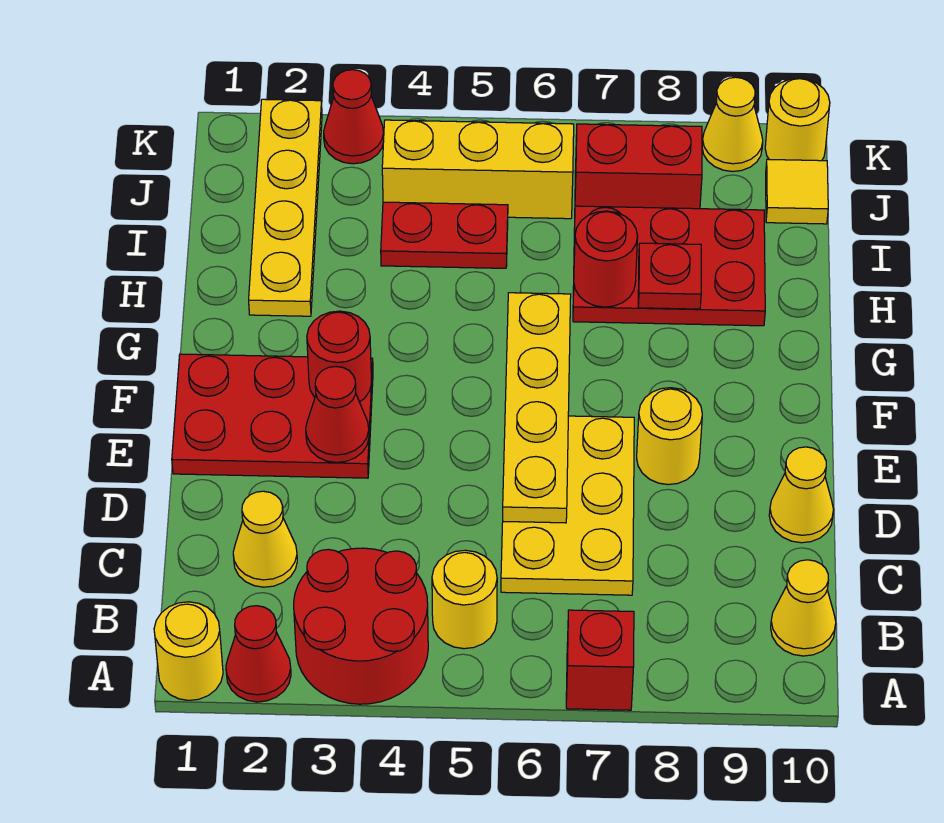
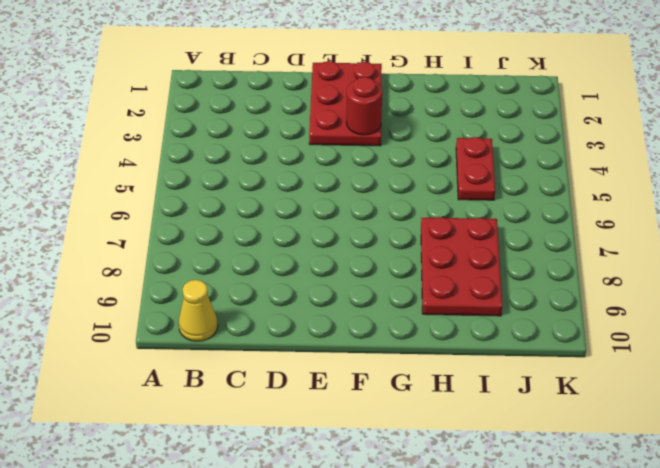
none -> yellow 1x1 round brick [154,602,223,700]
none -> red 1x1 cone [226,606,291,702]
none -> red 2x2 round brick [294,548,428,704]

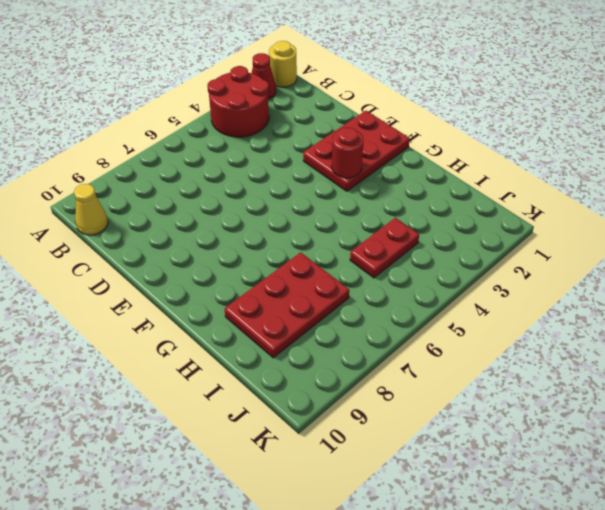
none -> red 1x1 brick [566,610,634,710]
none -> yellow 1x1 round brick [432,550,497,649]
none -> yellow 1x1 cone [233,491,297,587]

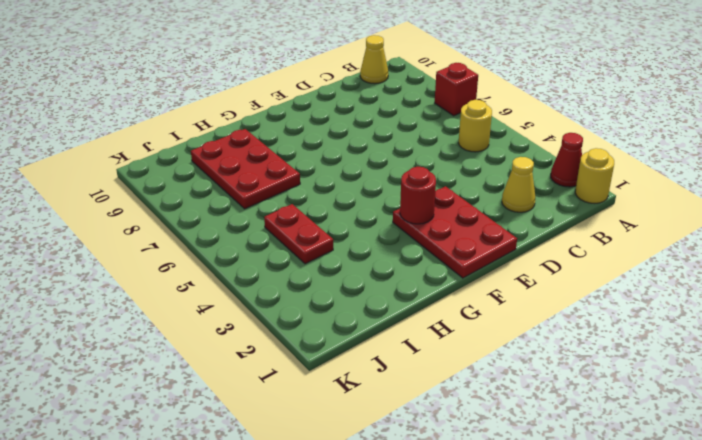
none -> red 2x2 round brick [294,548,428,704]
none -> yellow 2x3 plate [501,416,634,595]
none -> yellow 1x1 cone [769,447,834,543]

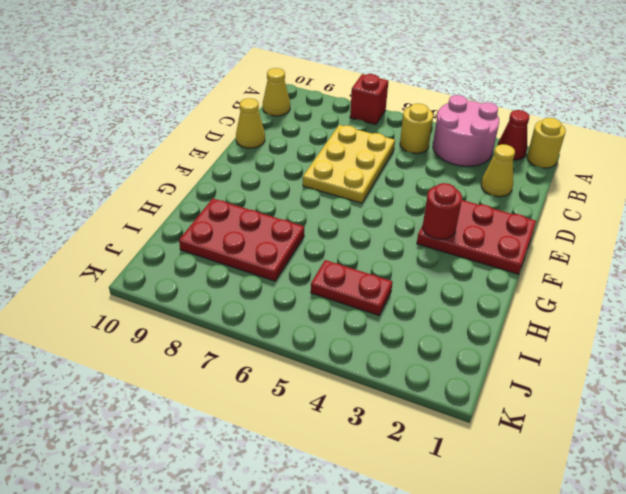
pink 2x2 round brick [433,95,499,166] -> red 2x2 round brick [294,548,428,704]
none -> yellow 1x1 round brick [637,388,702,485]
none -> yellow 1x4 plate [249,99,322,316]
none -> yellow 1x3 brick [382,120,574,219]

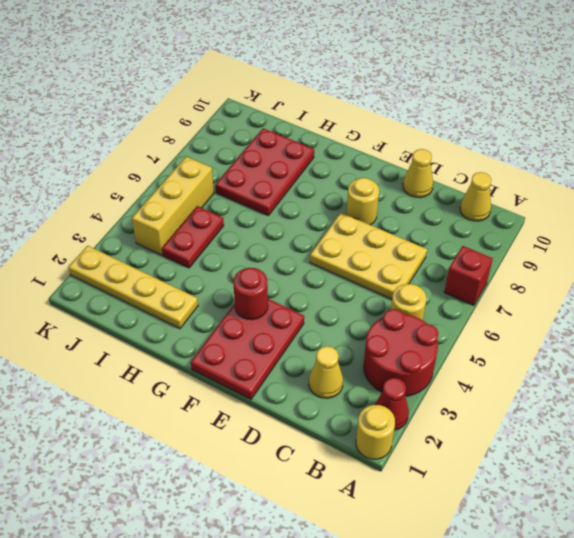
none -> red 1x2 brick [575,124,702,209]
none -> yellow 1x1 tile [766,159,828,224]
none -> red 1x1 cone [324,70,384,164]

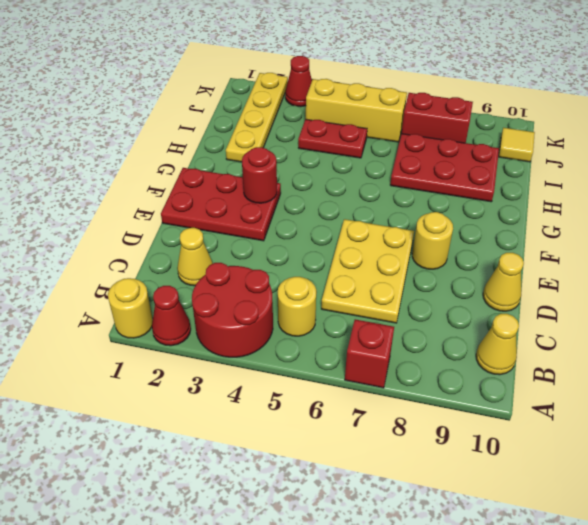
none -> yellow 1x1 cone [702,77,763,171]
none -> yellow 1x1 round brick [765,78,830,161]
none -> yellow 1x4 plate [503,293,571,523]

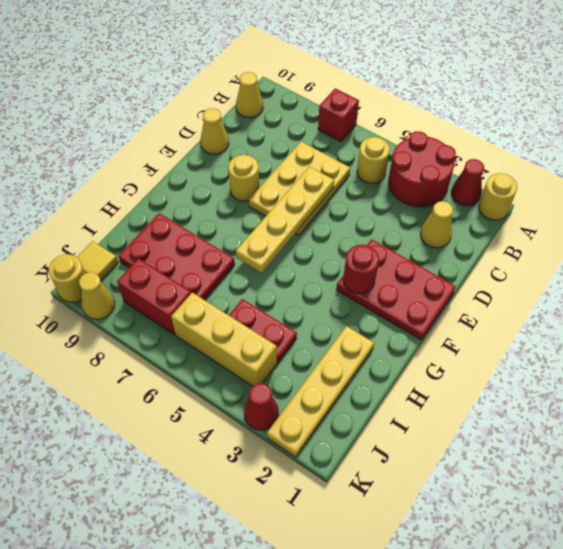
none -> red 1x1 cone [306,367,369,463]
none -> red 1x1 round brick [574,211,638,307]
none -> red 1x1 plate [638,243,701,309]

